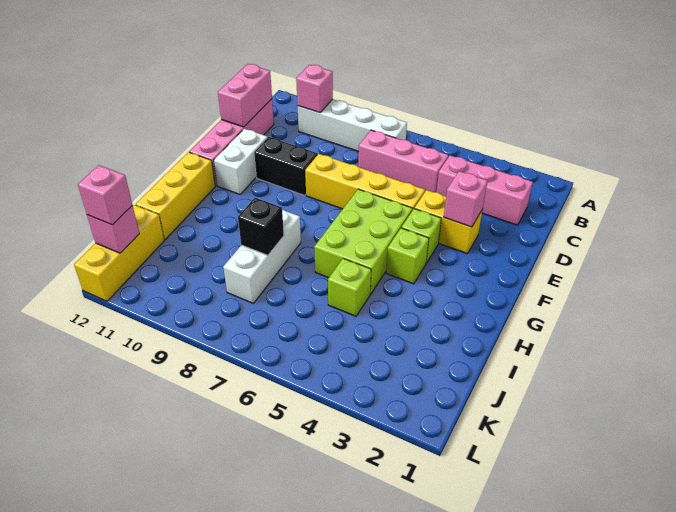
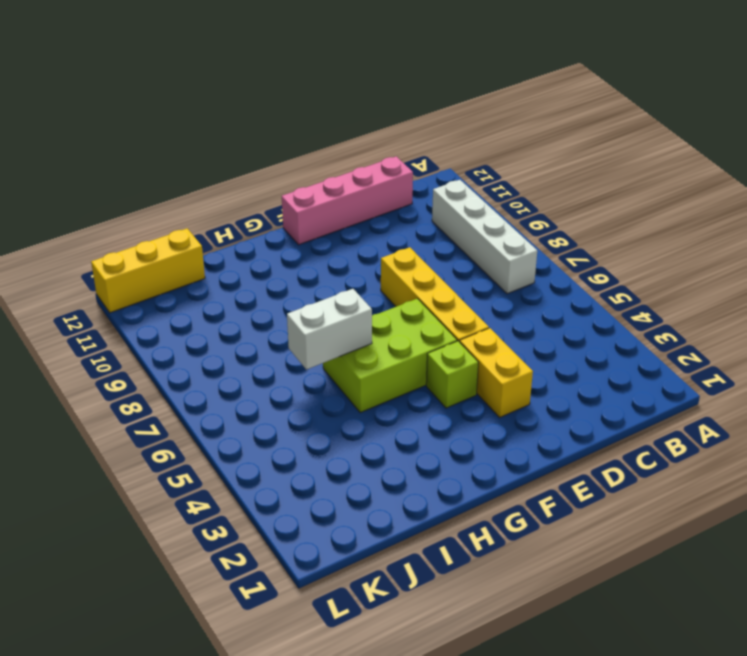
white 1x2 brick [287,289,372,370] -> white 1x2 brick moved to [214,129,267,194]
none -> pink 1x3 brick [437,155,533,225]
none -> pink 1x3 brick [358,130,448,192]
none -> black 1x2 brick [254,137,318,195]

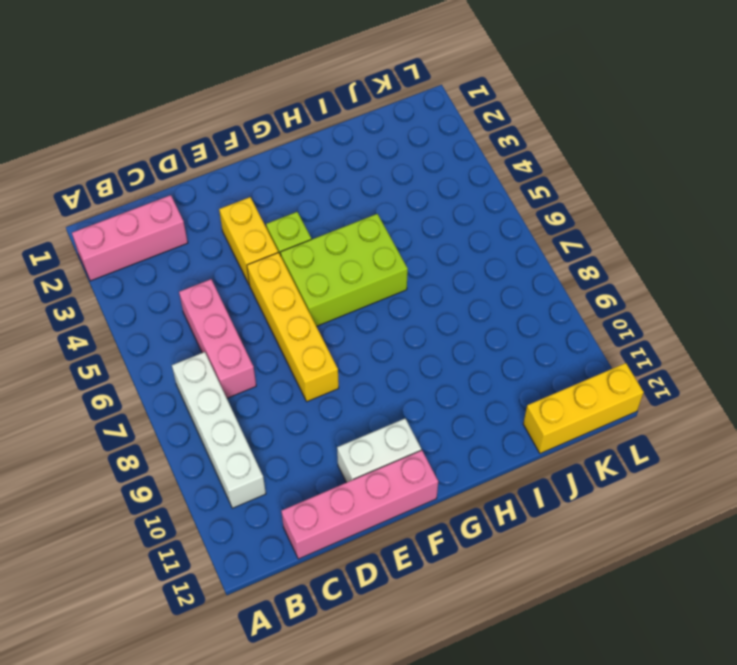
pink 1x3 brick [72,195,188,281] -> pink 1x3 brick turned to [437,155,533,225]
none -> black 1x2 brick [254,137,318,195]
none -> lime 1x1 brick [386,228,429,284]
none -> yellow 1x3 brick [136,152,215,239]

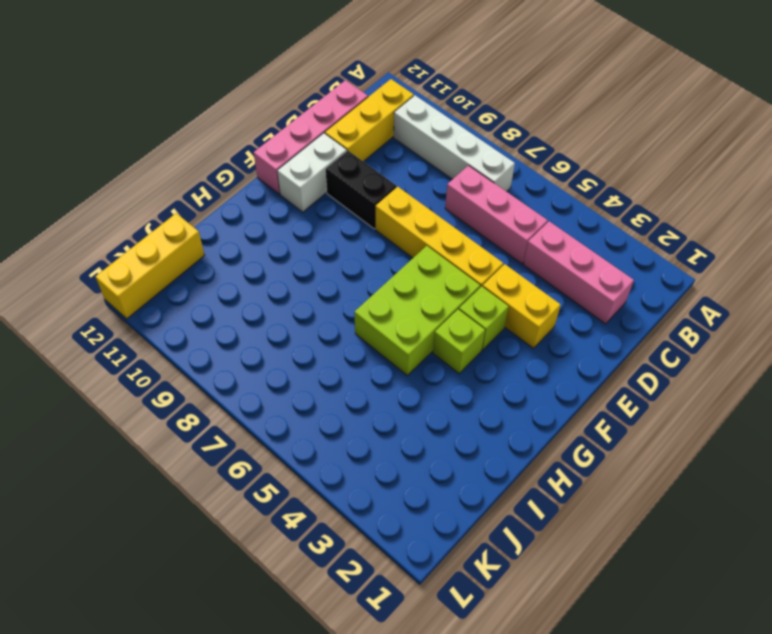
yellow 1x3 brick [325,79,414,162] -> yellow 1x3 brick moved to [136,152,215,239]
none -> white 1x3 brick [223,210,301,303]
none -> lime 1x1 brick [328,259,371,316]
none -> pink 1x1 brick [296,65,333,113]

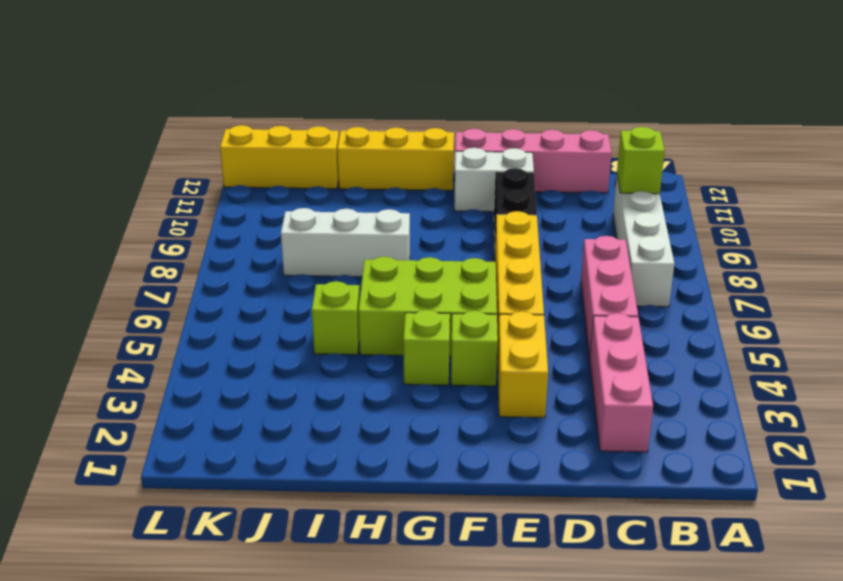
lime 1x1 brick [617,127,665,194] -> pink 1x1 brick [296,65,333,113]
none -> pink 1x2 brick [218,64,272,127]
none -> pink 1x1 brick [444,171,487,227]
none -> black 1x1 brick [238,198,284,255]

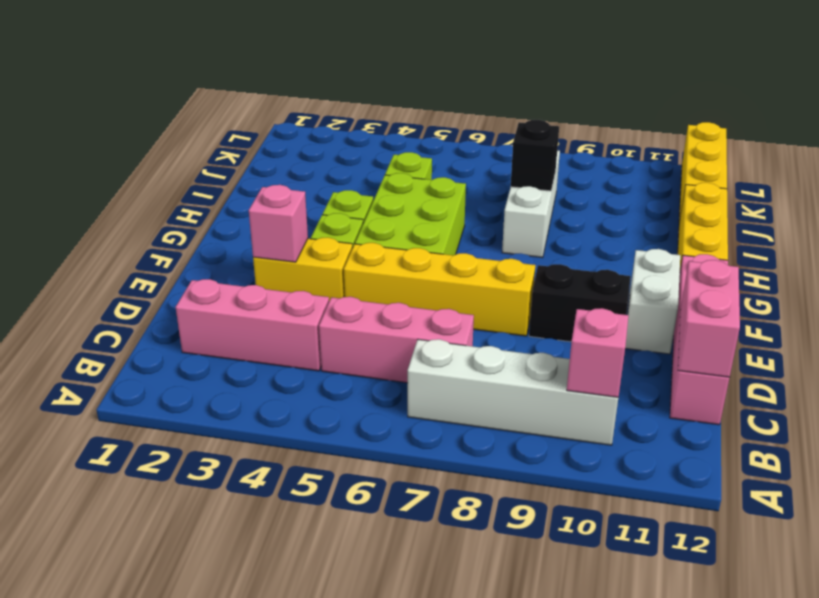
none -> pink 1x1 brick [87,206,139,253]
none -> pink 1x1 brick [78,165,132,225]

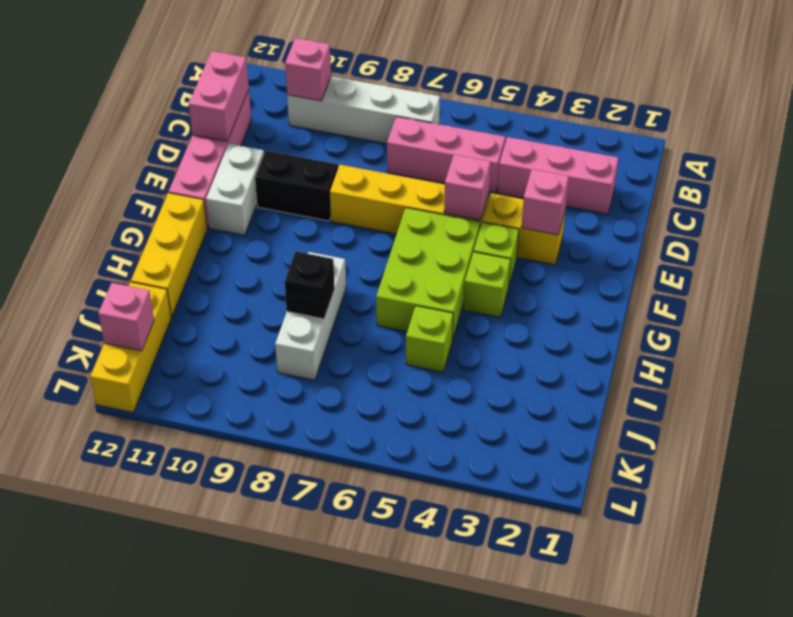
pink 1x1 brick [444,155,491,220] -> pink 1x1 brick moved to [78,165,132,225]

